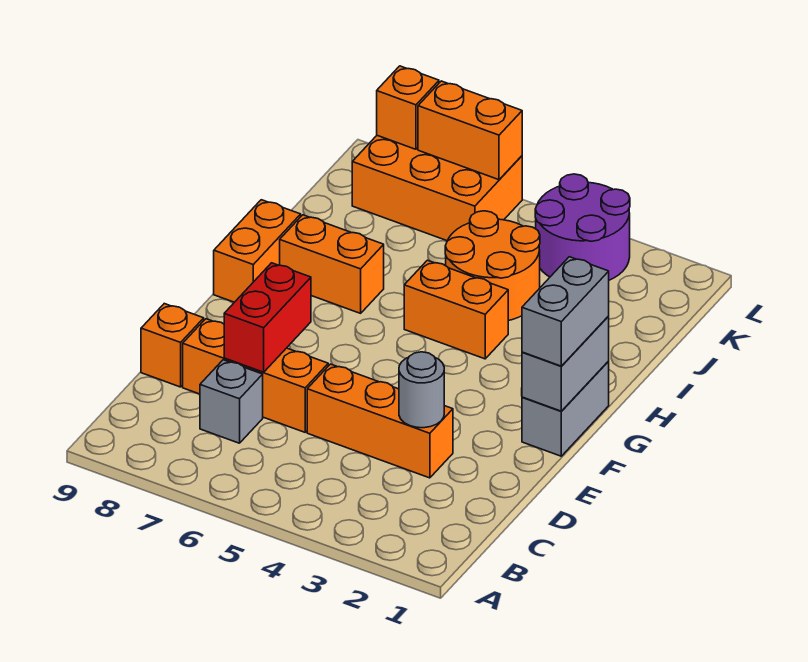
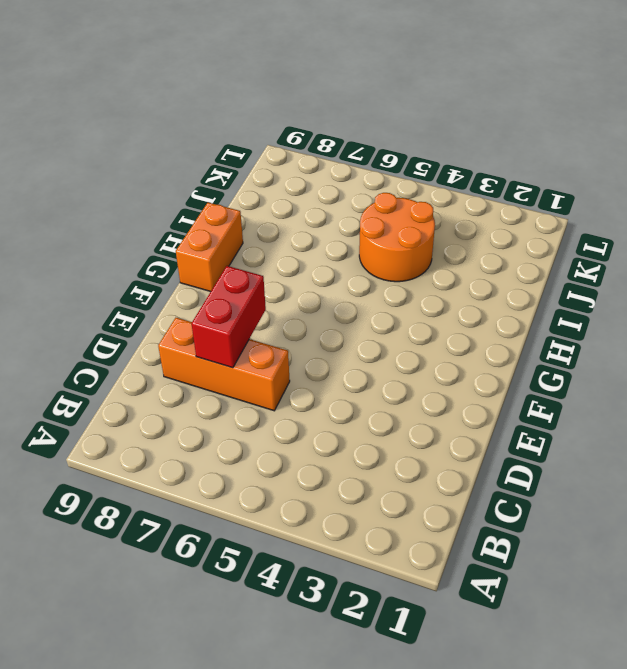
none -> grey 1x1 brick [200,360,263,443]
none -> orange 1x3 brick [307,364,453,478]
none -> orange 1x1 brick [141,304,204,387]

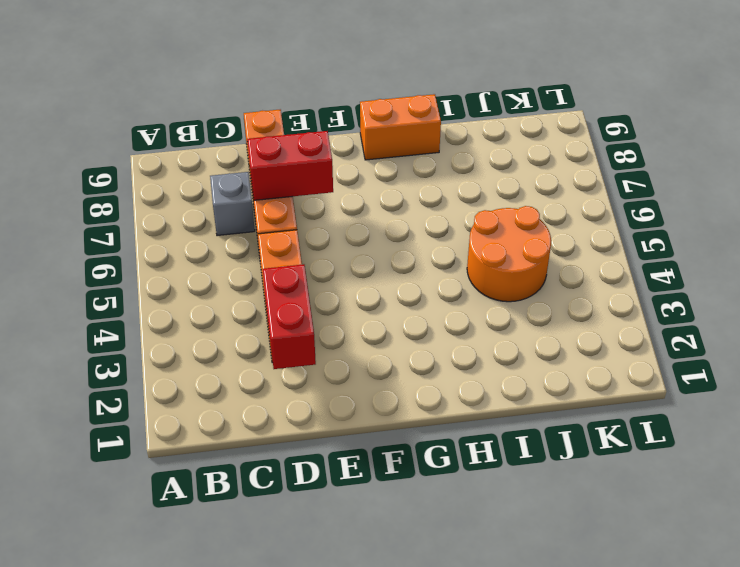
red 1x2 brick [263,264,316,369] -> grey 1x1 round brick [399,352,444,428]
none -> grey 1x2 brick [522,361,609,456]
none -> orange 1x2 brick [404,260,508,359]
none -> orange 1x2 brick [280,215,384,313]

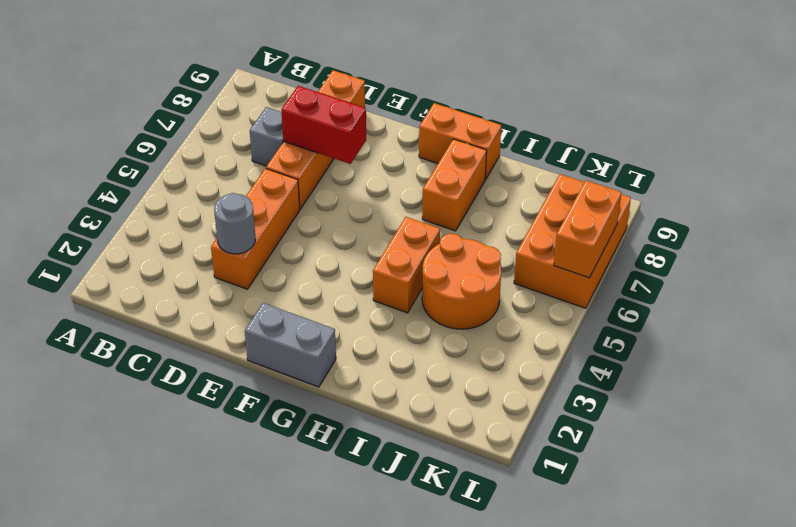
none -> purple 2x2 round brick [535,174,630,280]
none -> grey 1x2 brick [522,316,609,411]
none -> orange 1x1 brick [377,66,439,149]

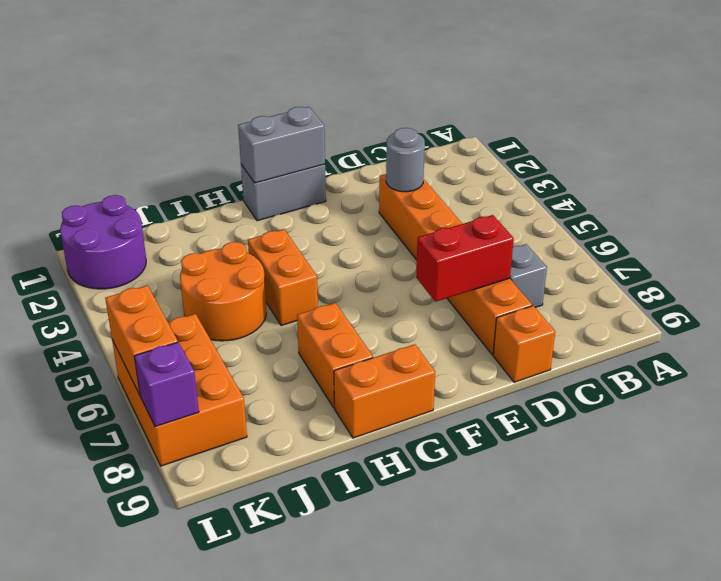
purple 2x2 round brick [60,195,146,289] -> purple 2x2 round brick moved to [535,174,630,280]
purple 1x1 brick [134,342,199,427] -> orange 1x1 brick [377,66,439,149]
none -> grey 1x2 brick [522,257,609,366]

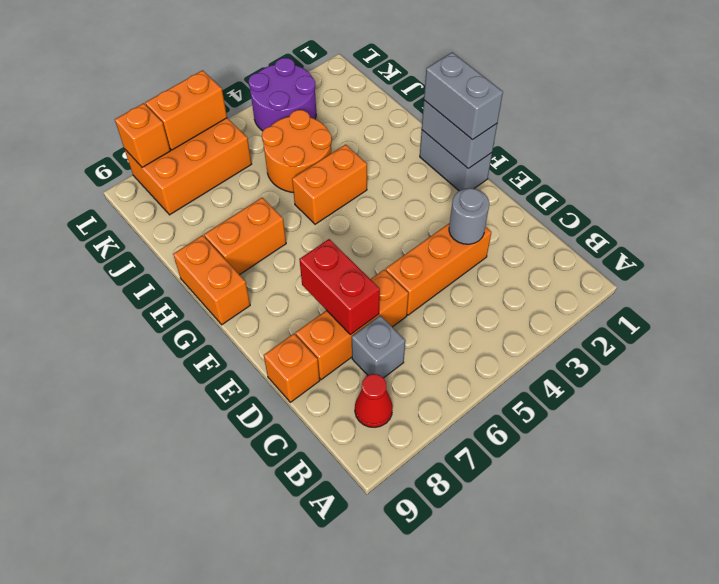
red 1x1 cone [355,374,393,427] -> none

